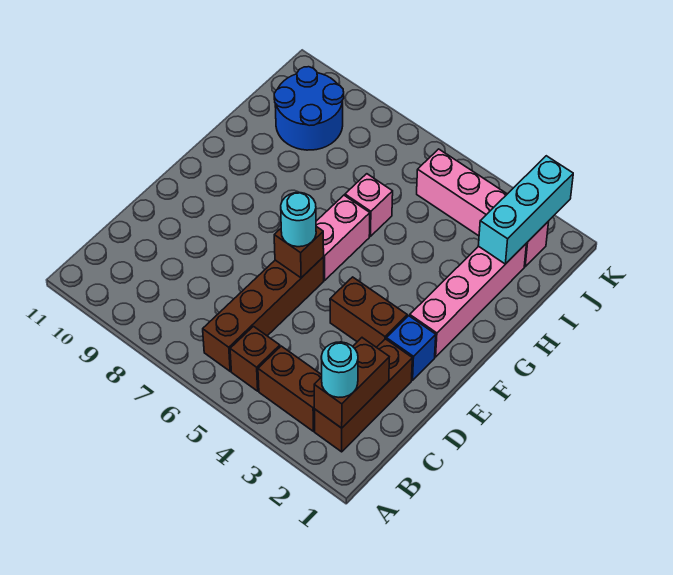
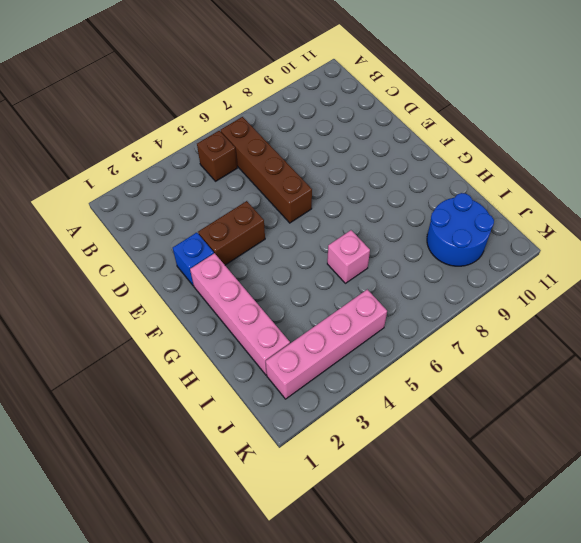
none -> brown 1x3 brick [315,339,412,452]
none -> brown 1x2 brick [258,346,322,431]
none -> pink 1x2 brick [316,195,370,280]

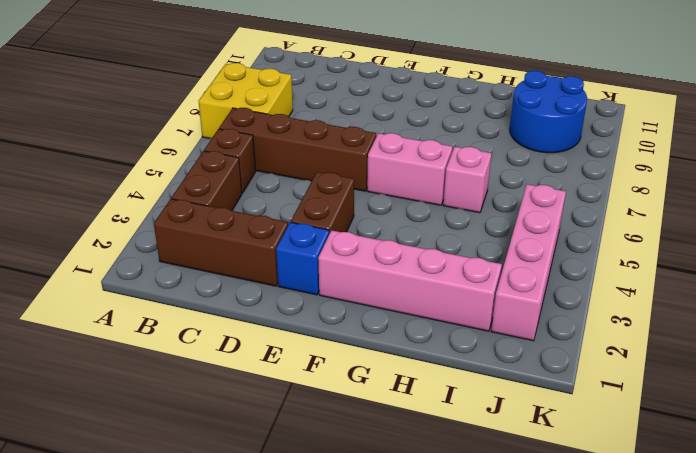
yellow 2x2 brick [198,63,293,139] -> none
none -> brown 1x2 brick [314,338,389,428]
none -> brown 1x1 brick [274,227,324,278]
none -> cyan 1x3 brick [478,156,573,264]

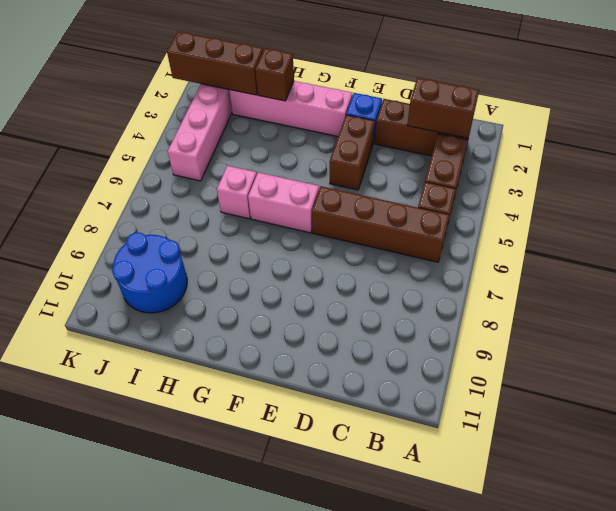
brown 1x1 brick [255,49,294,101] -> brown 1x1 brick moved to [274,227,324,278]
brown 1x3 brick [167,32,263,95] -> cyan 1x3 brick [478,156,573,264]
none -> cyan 1x1 round brick [321,342,358,397]
none -> cyan 1x1 round brick [281,193,316,247]

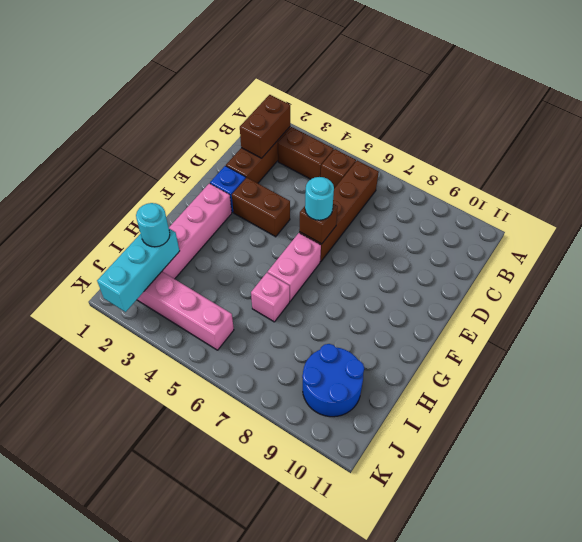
cyan 1x1 round brick [136,203,170,247] -> cyan 1x1 round brick moved to [321,342,358,397]

